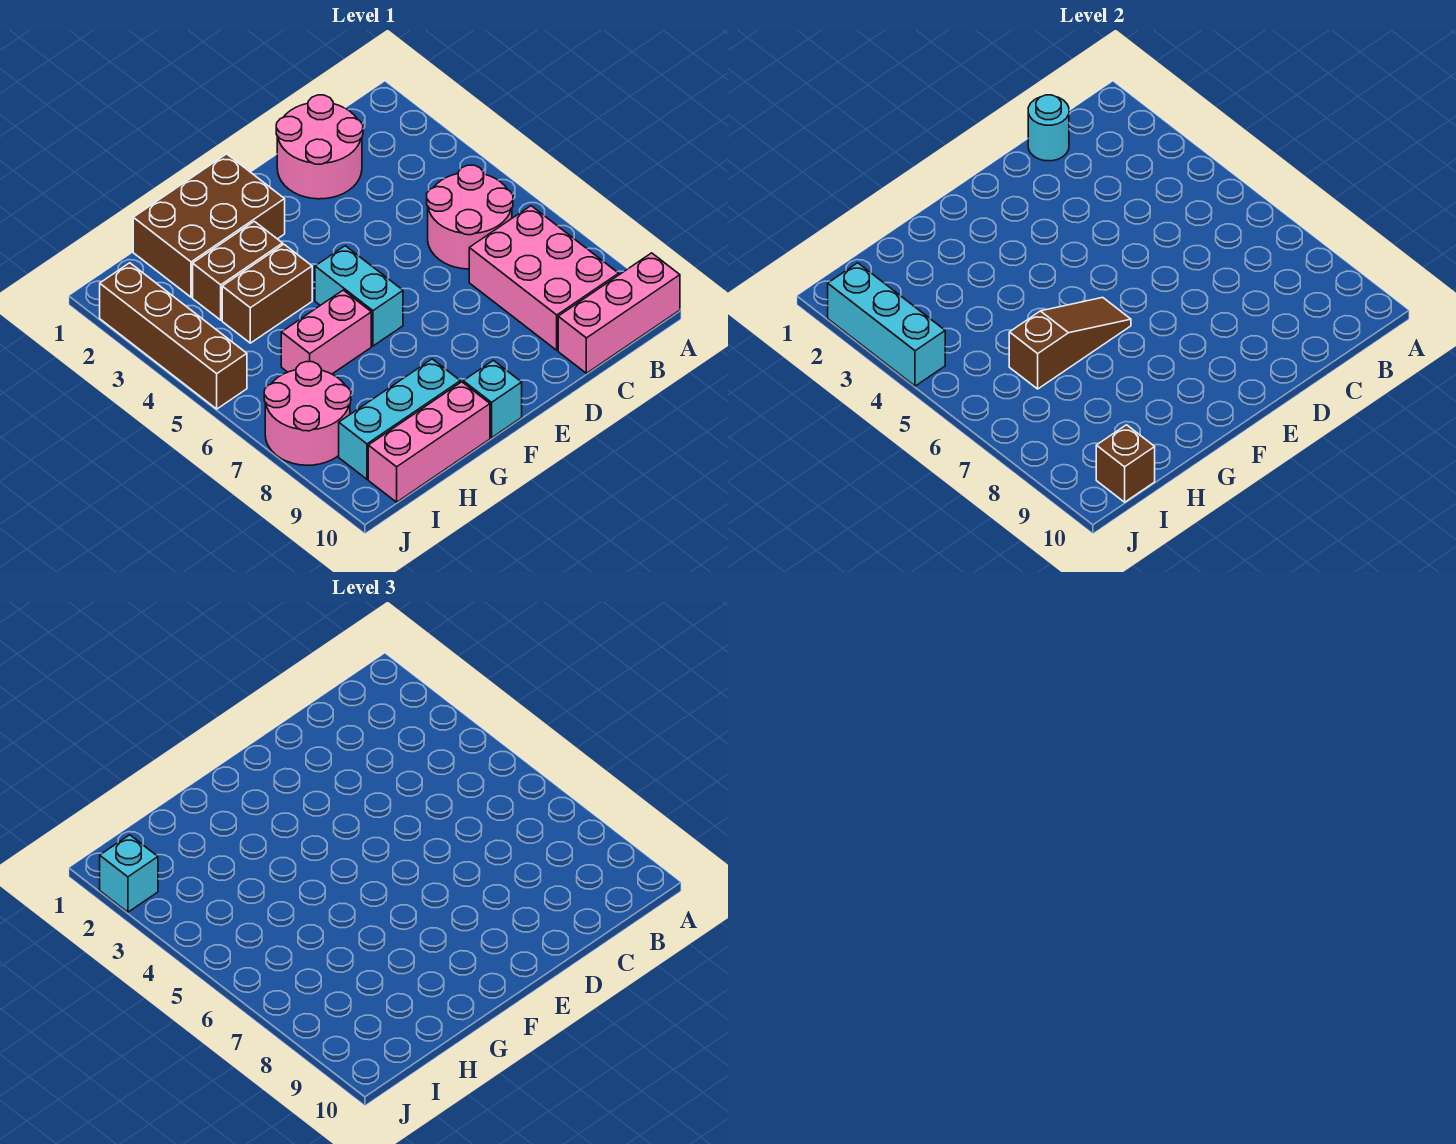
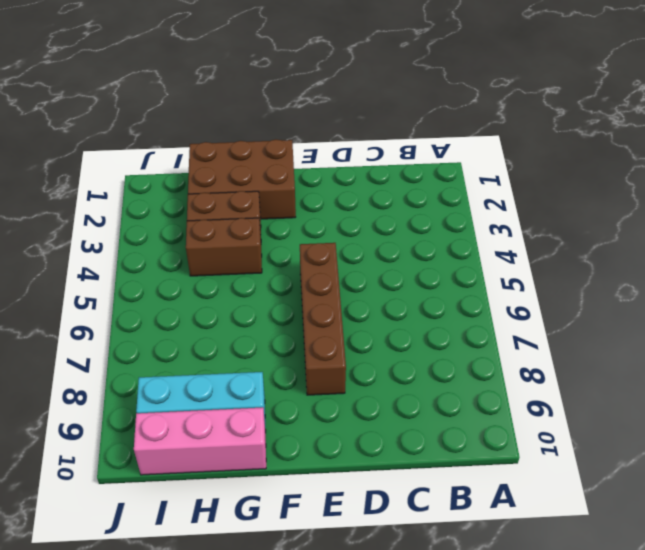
brown 1x4 brick [300,243,346,395] -> brown 1x4 brick moved to [100,263,247,409]
none -> pink 1x3 brick [558,253,680,373]
none -> pink 2x2 round brick [427,165,513,269]
none -> pink 2x3 brick [469,206,619,350]

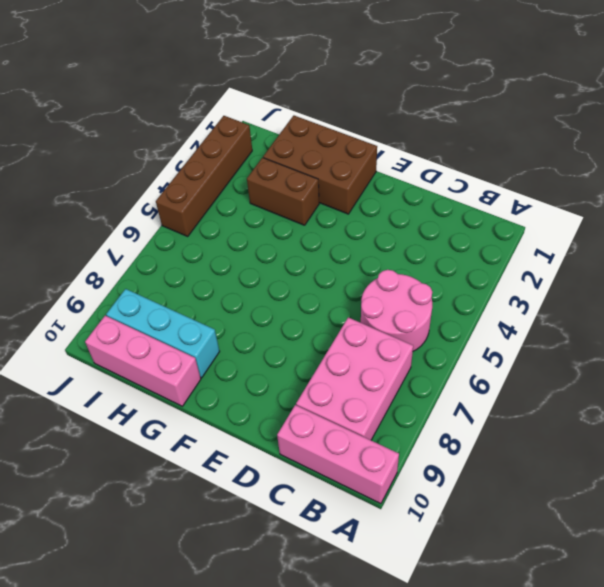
none -> pink 2x2 round brick [276,95,363,199]
none -> cyan 1x2 brick [315,246,403,346]
none -> cyan 1x1 brick [463,360,522,438]

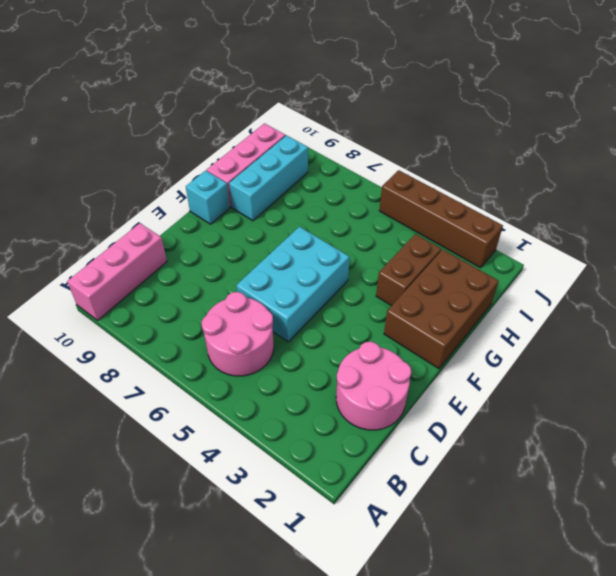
cyan 2x3 brick [236,227,350,342] -> cyan 1x2 brick [315,246,403,346]
none -> pink 2x3 brick [469,206,619,350]
none -> brown 1x2 brick [222,244,312,343]
none -> pink 1x2 brick [281,290,371,374]

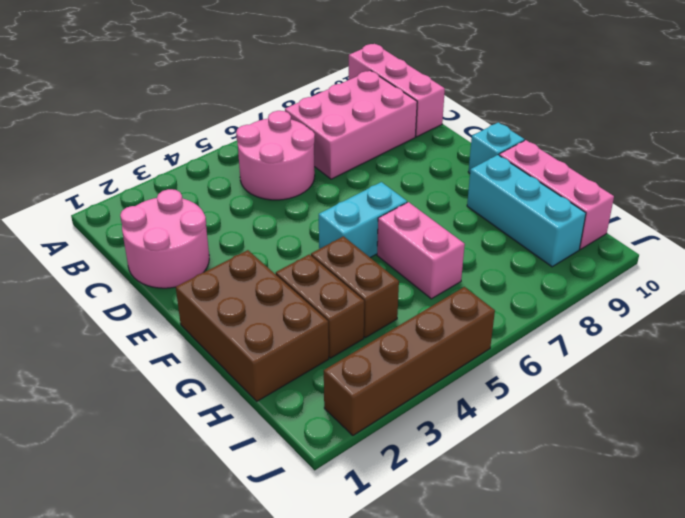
none -> pink 2x2 round brick [264,362,351,465]
none -> cyan 1x1 round brick [1028,95,1069,161]
none -> brown 1x3 slope [1009,298,1131,389]

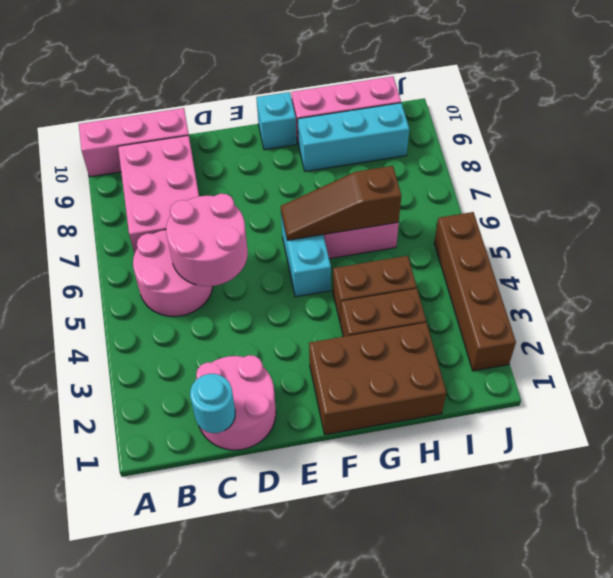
pink 2x2 round brick [166,194,248,286] -> pink 2x2 round brick moved to [264,362,351,465]
none -> brown 1x1 brick [1096,425,1155,502]
none -> cyan 1x3 brick [828,263,945,386]
none -> cyan 1x1 brick [100,835,158,912]

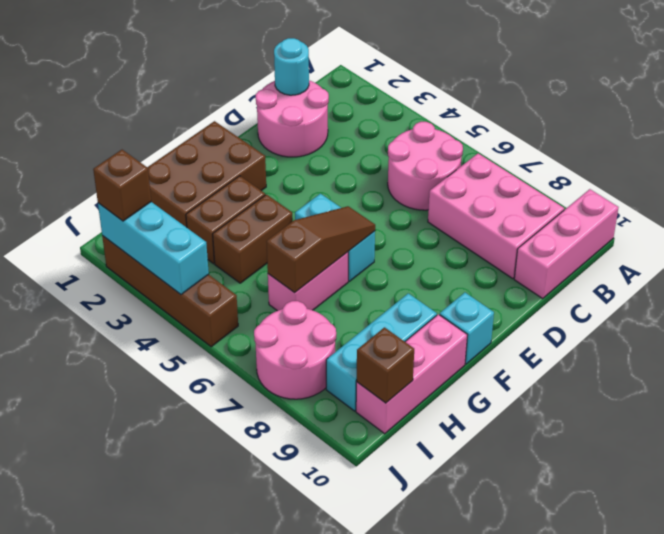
brown 1x1 brick [93,150,151,221] -> cyan 1x1 brick [100,835,158,912]

